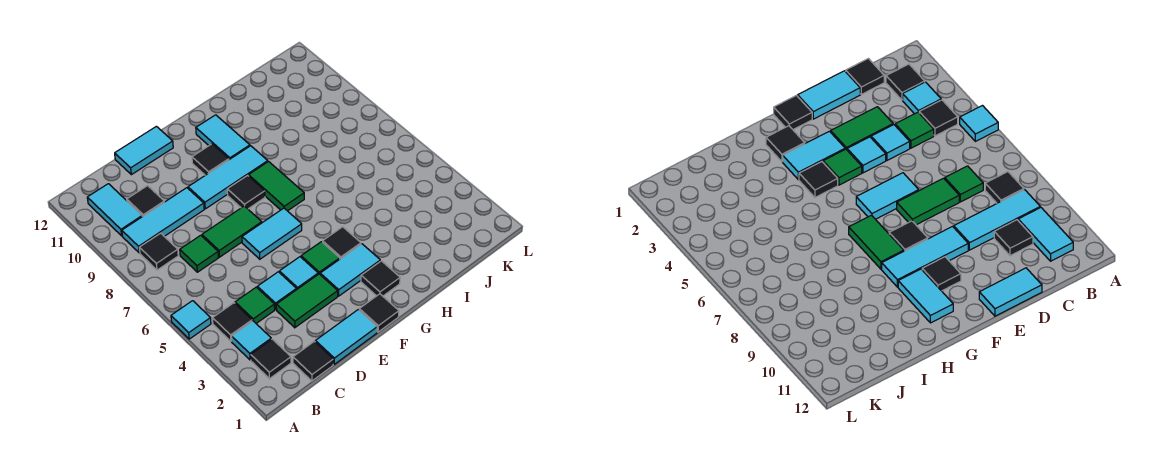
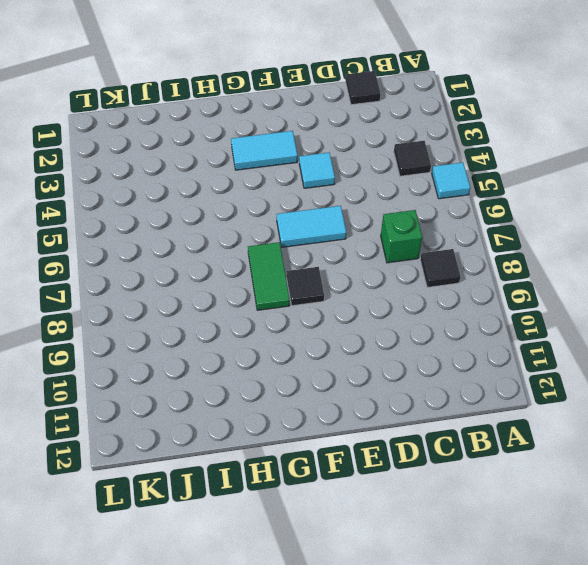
green 1x1 brick [381,210,422,263] -> green 1x1 tile [180,235,218,272]
none -> black 1x1 tile [251,339,291,379]
none -> cyan 1x1 tile [232,321,271,360]
none -> cyan 1x3 tile [122,188,204,253]

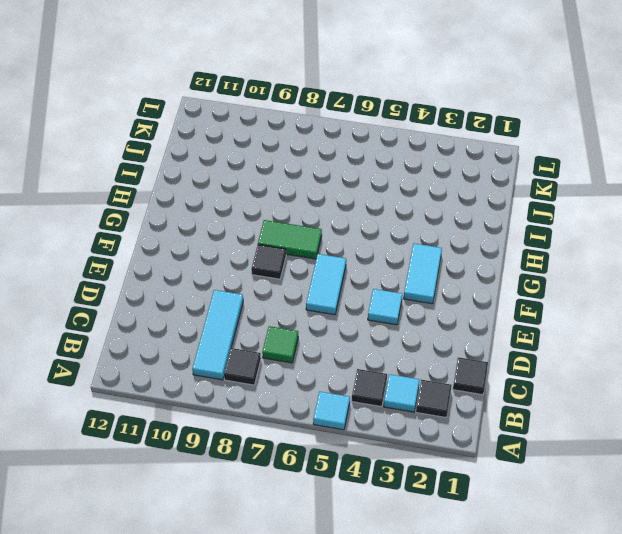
none -> cyan 1x2 tile [87,184,142,236]
none -> green 1x1 tile [235,287,275,323]
none -> black 1x1 tile [127,186,164,217]

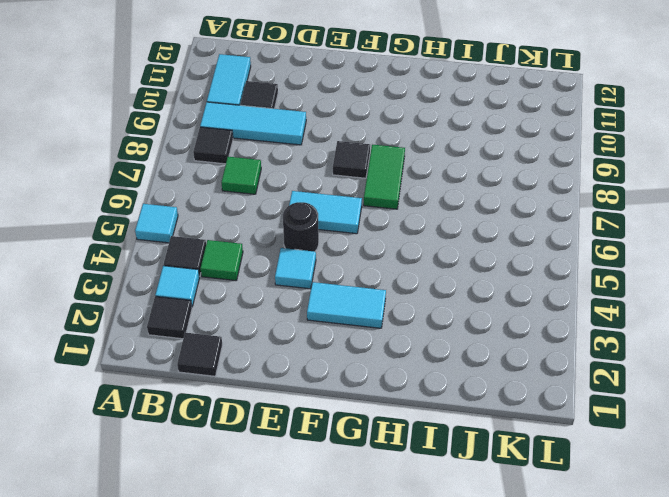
black 1x1 round brick [283,202,319,252] -> none
none -> cyan 1x2 tile [315,309,377,364]
none -> green 1x2 tile [276,274,338,328]
none -> cyan 1x1 tile [257,272,297,309]

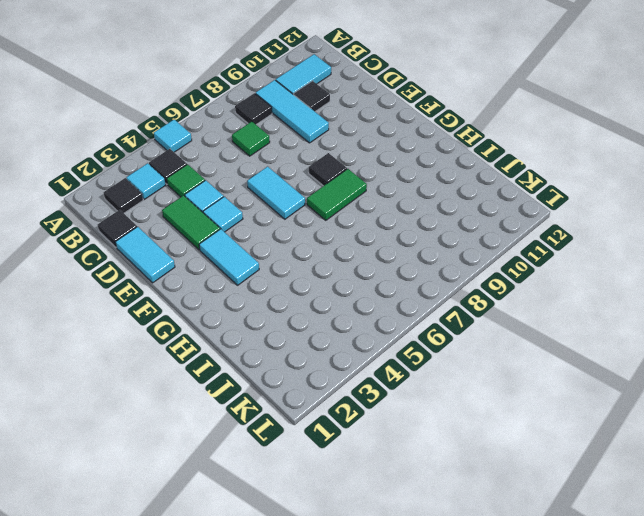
none -> green 1x2 tile [202,206,262,257]
none -> cyan 1x2 tile [115,126,173,175]
none -> cyan 1x3 tile [188,146,268,209]

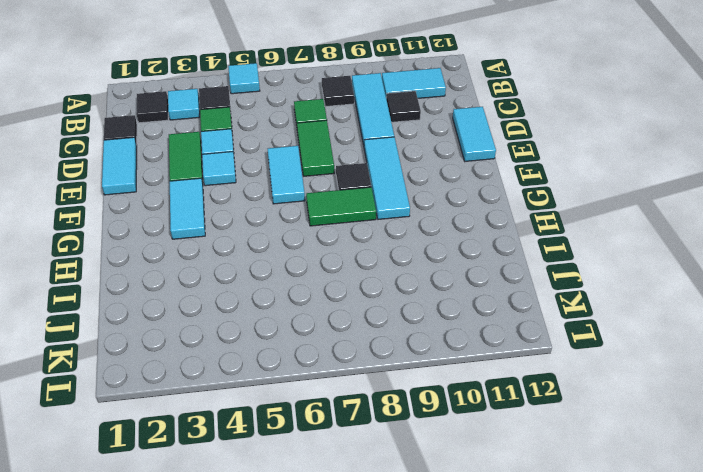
none -> black 1x1 tile [359,294,399,332]
none -> green 1x1 tile [301,242,340,274]
none -> black 1x1 tile [192,144,229,175]

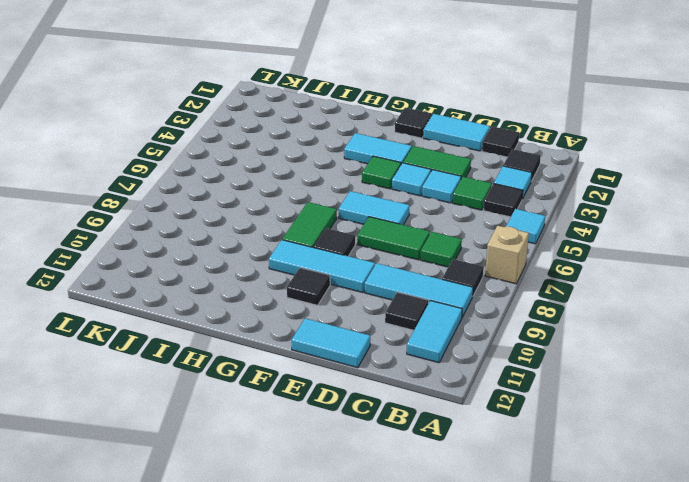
tan 1x1 brick [485,226,529,284] -> none
none -> black 1x1 tile [361,261,400,296]
none -> black 1x1 tile [323,227,361,259]
none -> cyan 1x2 tile [196,115,250,160]

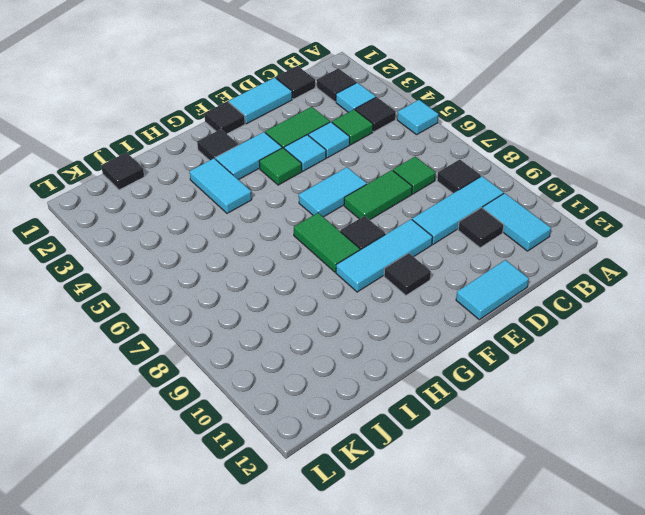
cyan 1x2 tile [190,158,252,213] -> cyan 1x2 tile moved to [196,115,250,160]
black 1x1 tile [101,153,144,190] -> black 1x1 tile moved to [323,227,361,259]

